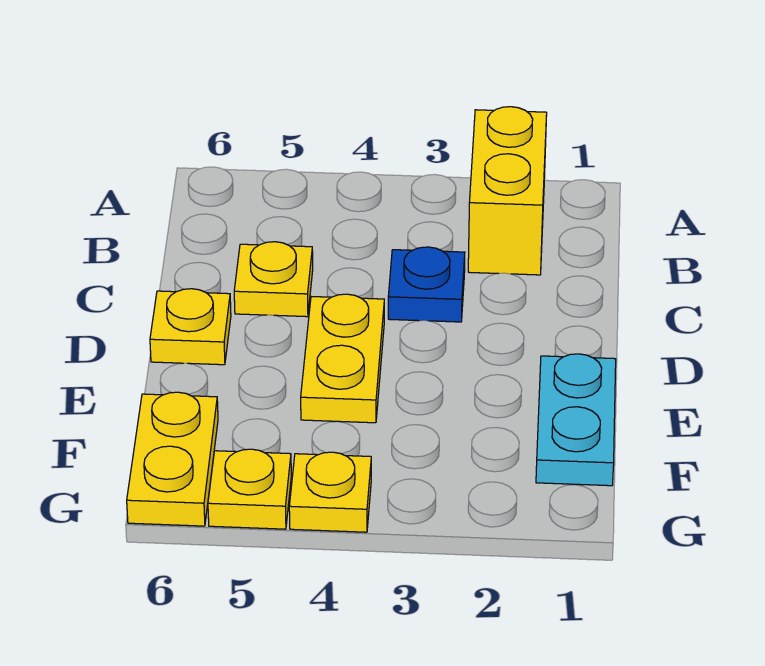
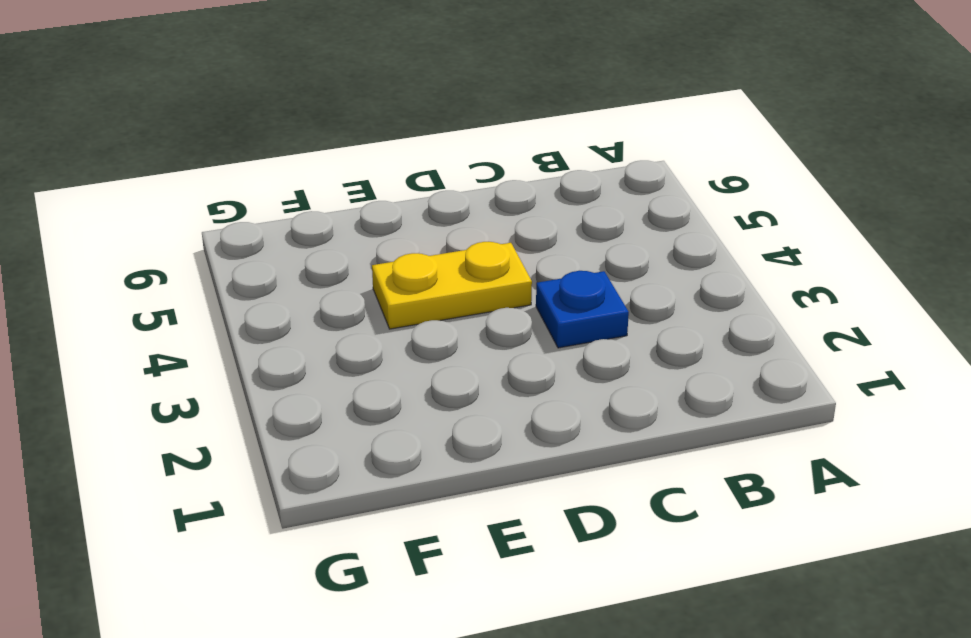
none -> yellow 1x2 brick [468,107,547,275]
none -> yellow 1x1 plate [234,242,313,317]

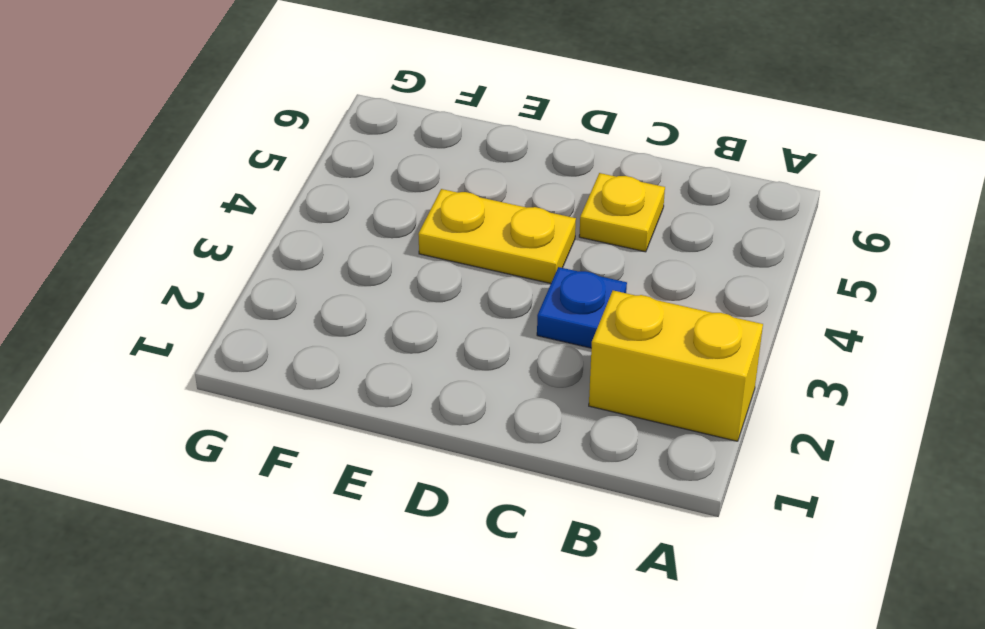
none -> yellow 1x1 plate [150,289,231,365]
none -> cyan 1x2 plate [536,354,616,486]

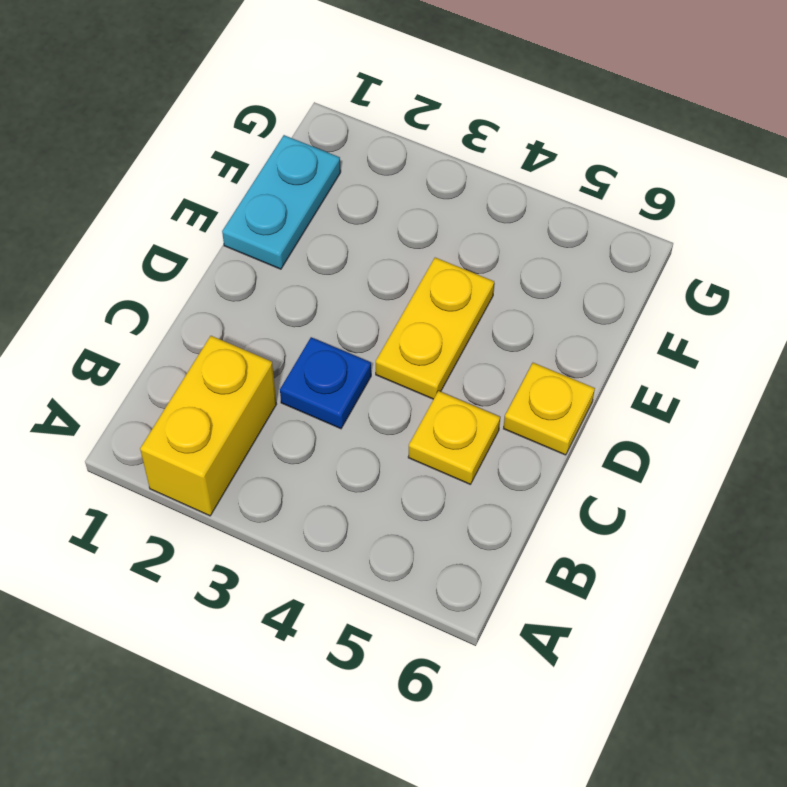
none -> yellow 1x2 plate [127,392,218,526]
none -> yellow 1x1 plate [289,452,371,532]

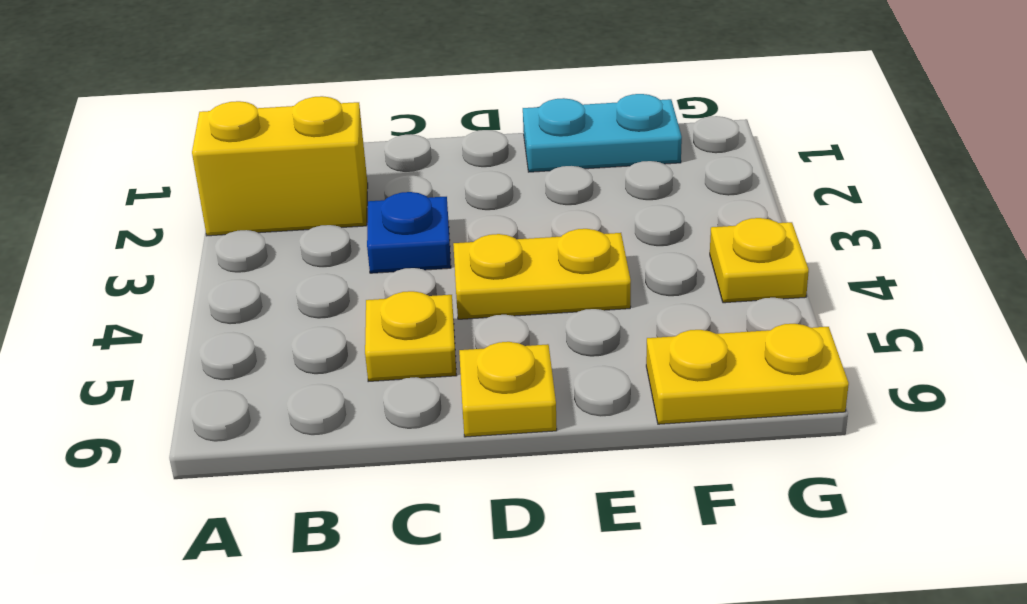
none -> yellow 1x1 plate [208,449,291,529]

